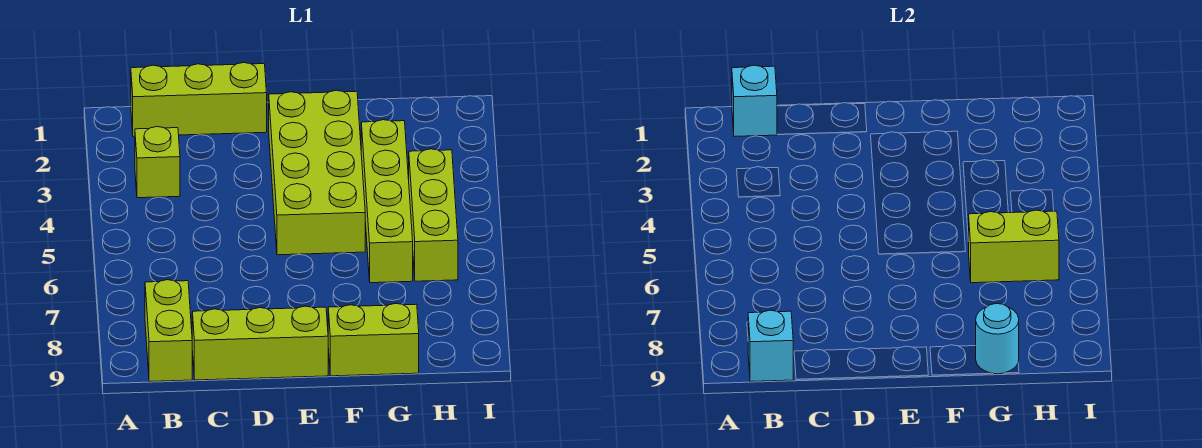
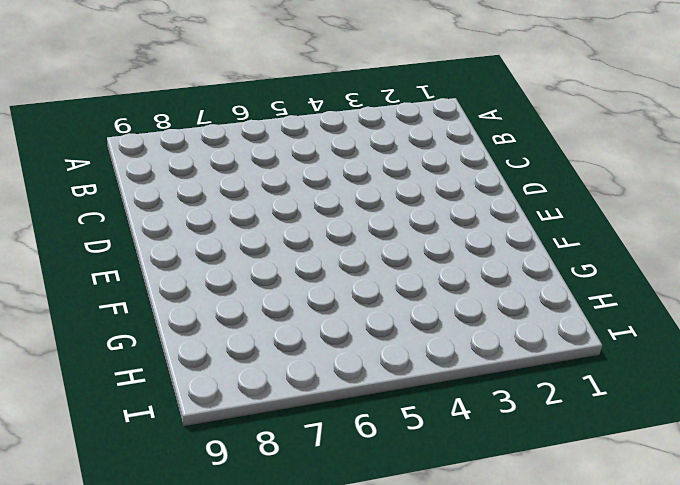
none -> lime 1x3 brick [131,63,267,137]
none -> lime 1x1 brick [135,127,180,198]
none -> lime 1x2 brick [145,280,192,382]

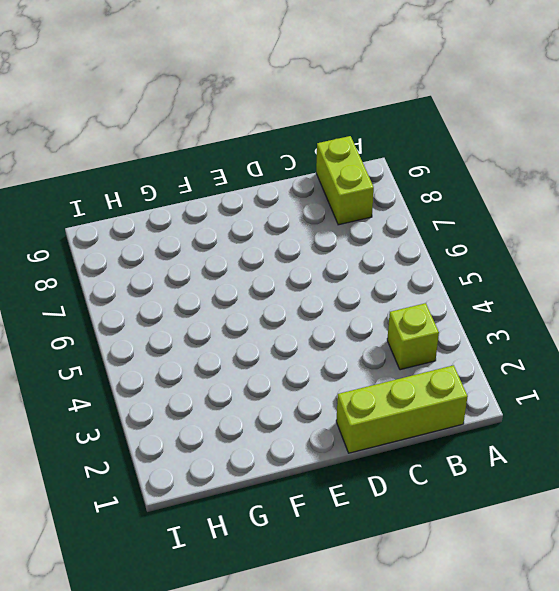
none -> lime 1x3 brick [192,306,328,380]
none -> lime 2x4 brick [269,90,365,255]
none -> lime 1x2 brick [328,303,419,376]

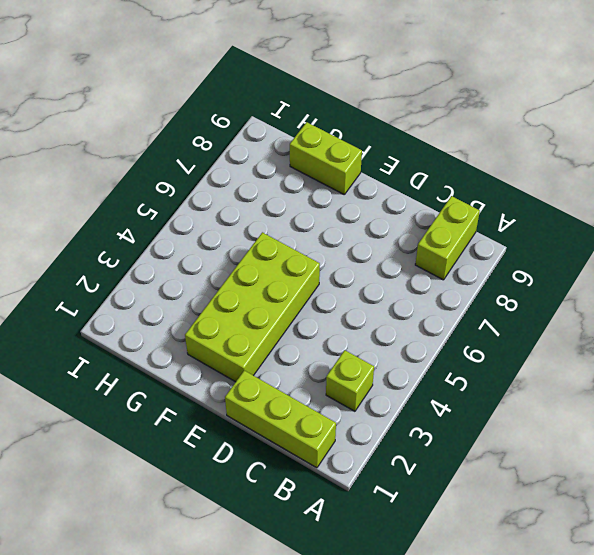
none -> lime 1x3 brick [192,306,328,380]
none -> lime 1x4 brick [361,120,413,283]
none -> lime 1x3 brick [409,149,458,281]

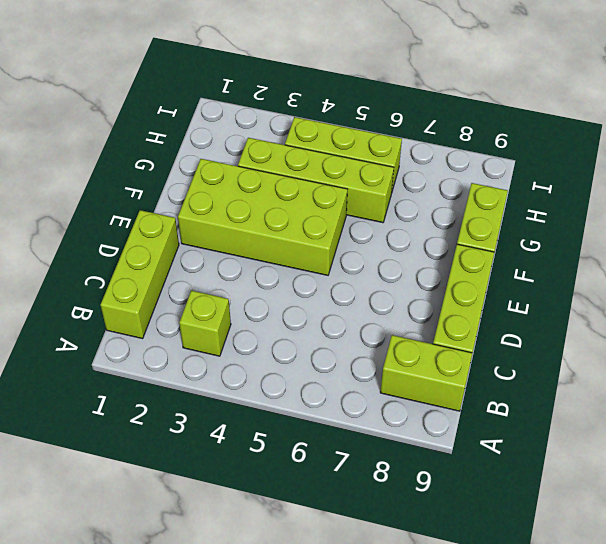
none -> cyan 1x1 brick [732,65,777,137]
none -> cyan 1x1 brick [748,310,793,382]
none -> lime 1x2 brick [969,210,1059,283]

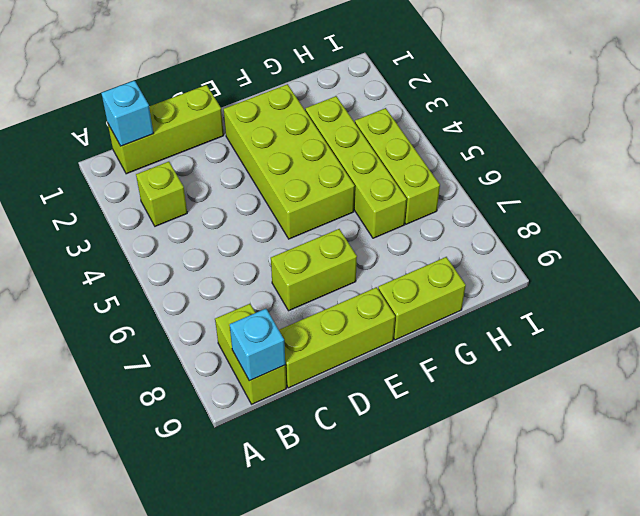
lime 1x2 brick [271,229,357,311] -> lime 1x2 brick moved to [969,210,1059,283]
none -> cyan 1x1 round brick [976,303,1019,374]

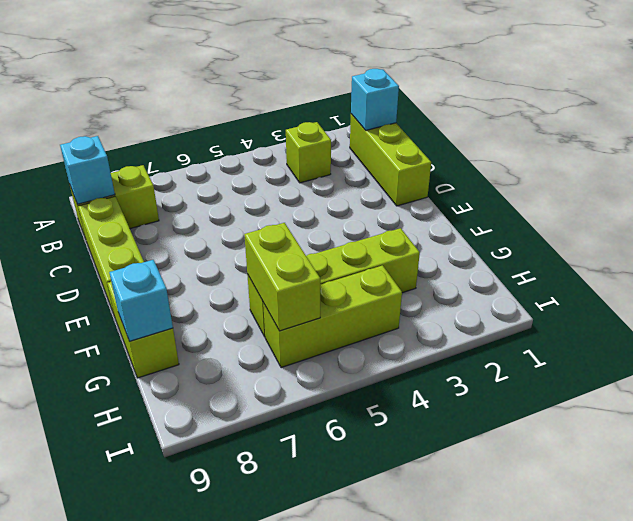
cyan 1x1 brick [109,260,173,341] -> cyan 1x1 round brick [976,303,1019,374]
none -> lime 2x4 brick [269,90,365,255]

